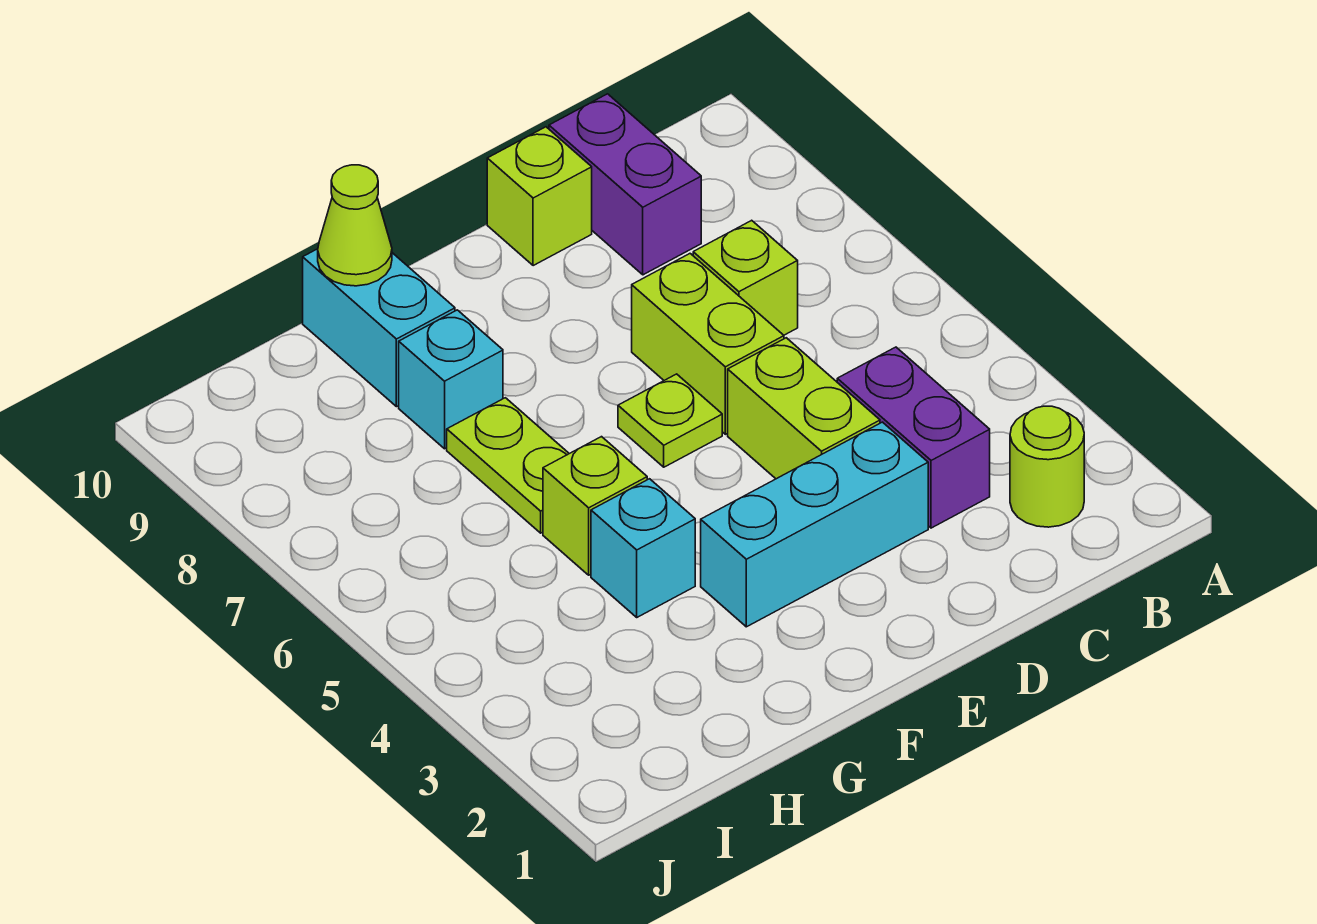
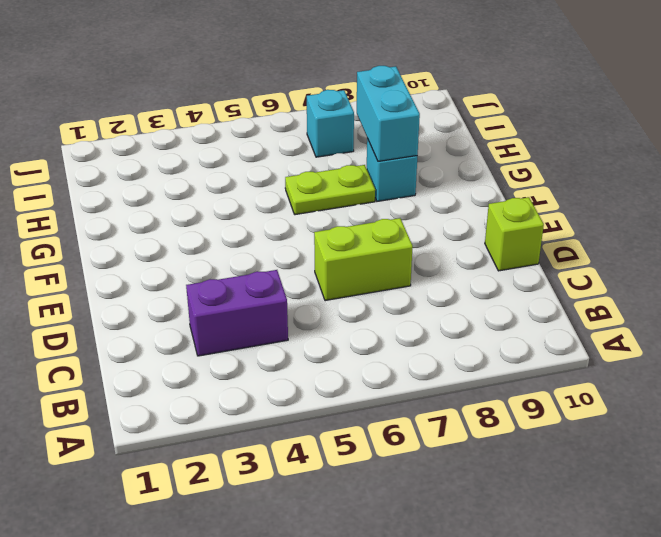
cyan 1x2 brick [357,66,420,161] -> cyan 1x2 brick turned to [303,249,455,407]
cyan 1x1 brick [307,90,354,157] -> cyan 1x1 brick moved to [591,479,695,617]
none -> lime 1x1 round brick [1010,406,1084,527]
none -> lime 1x1 brick [693,220,798,335]
none -> purple 1x2 brick [549,94,701,275]

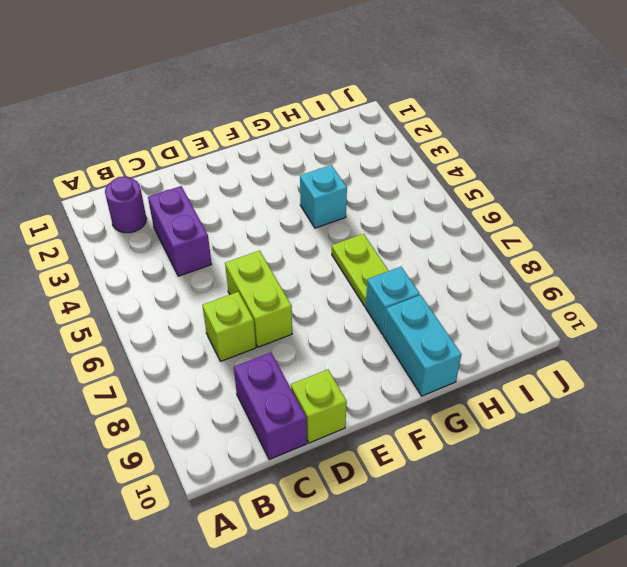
purple 1x1 round brick [105,177,146,233] -> lime 1x1 round brick [1010,406,1084,527]
none -> cyan 1x3 brick [701,422,928,627]
none -> lime 1x2 brick [728,338,880,479]
none -> lime 1x1 plate [618,374,722,467]

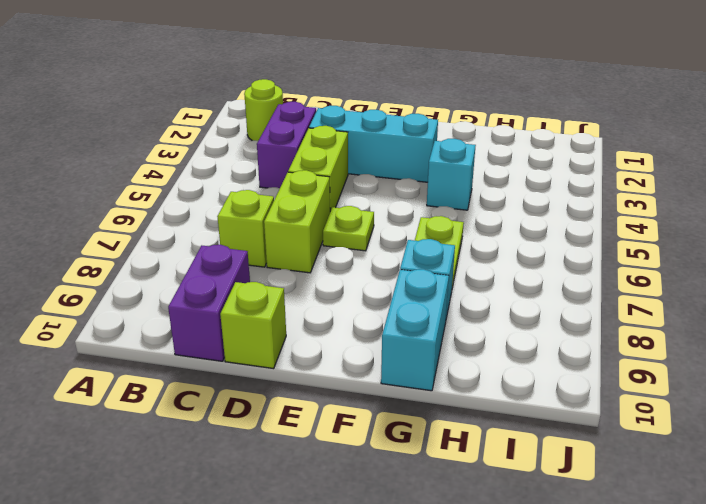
none -> lime 1x1 brick [543,437,647,575]
none -> lime 1x1 cone [318,165,392,286]

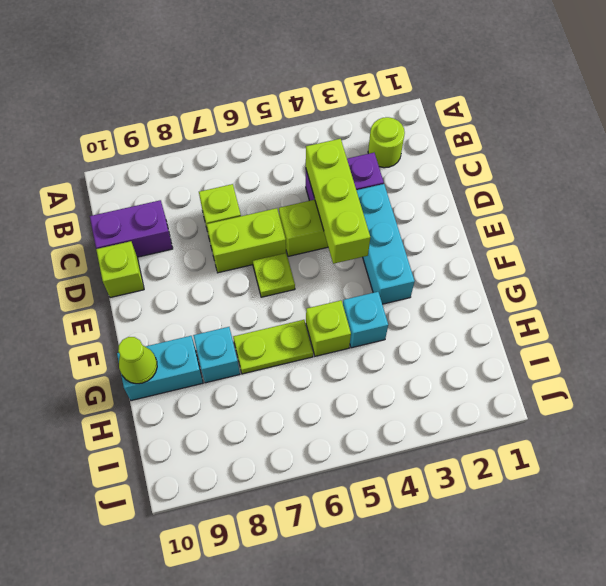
lime 1x3 brick [306,139,370,264] -> none

